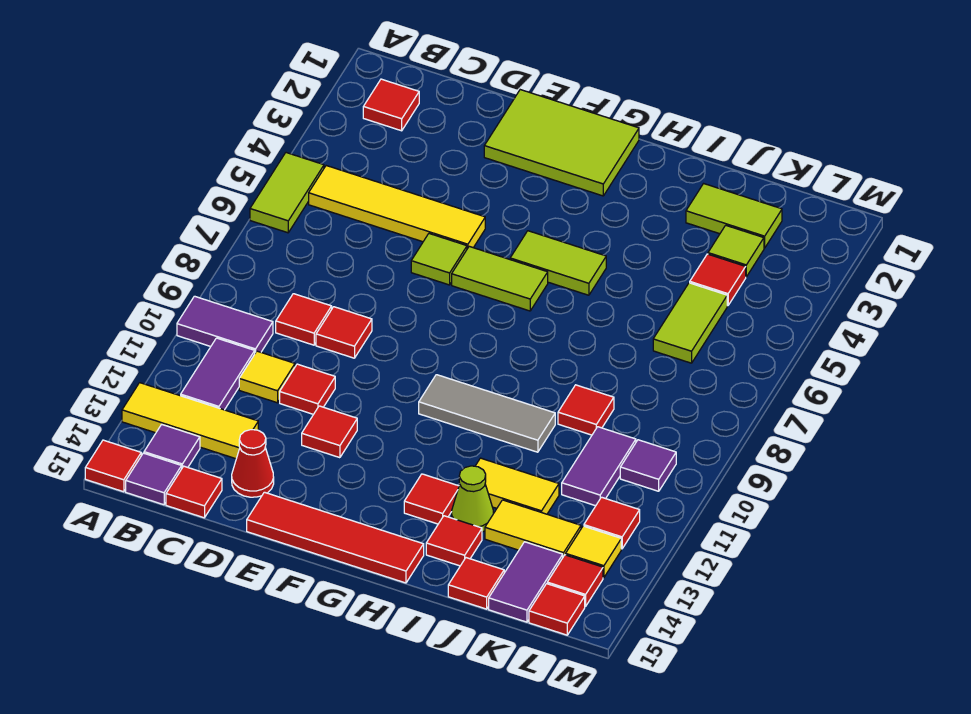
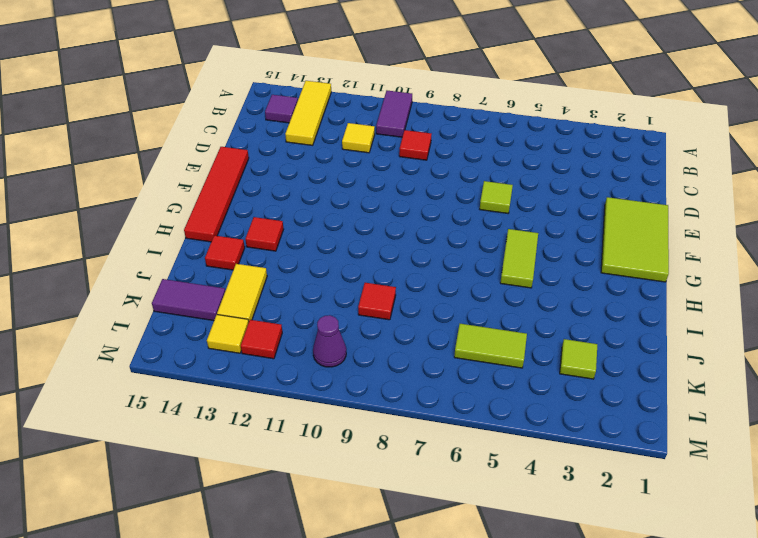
purple 1x1 cone [313,315,346,367] -> purple 1x1 tile [620,440,676,491]
none -> lime 1x2 tile [250,153,324,233]
none -> red 1x1 tile [85,440,141,492]
none -> red 1x1 tile [363,79,419,131]
none -> yellow 1x4 tile [309,166,485,249]

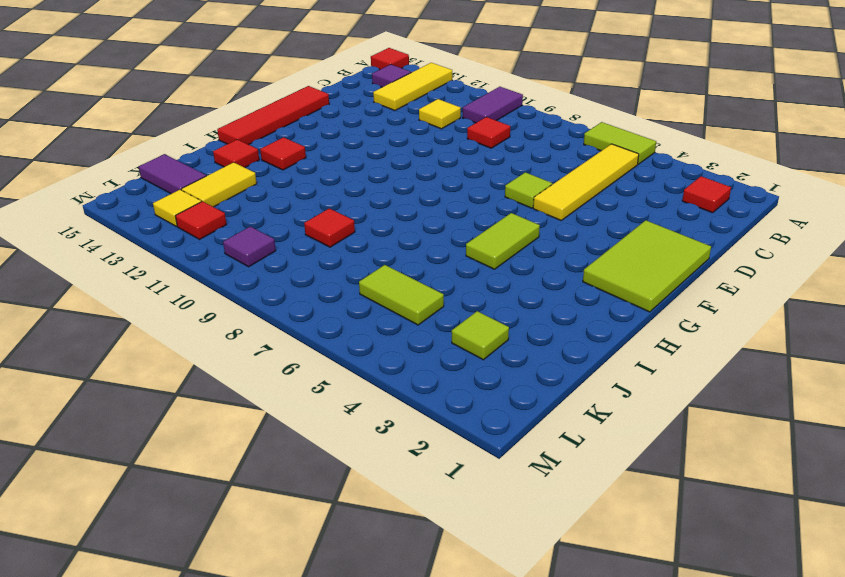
none -> purple 1x2 tile [181,338,255,410]
none -> purple 1x1 tile [126,453,182,505]
none -> red 1x1 tile [166,466,222,518]
none -> red 1x1 tile [316,307,372,358]

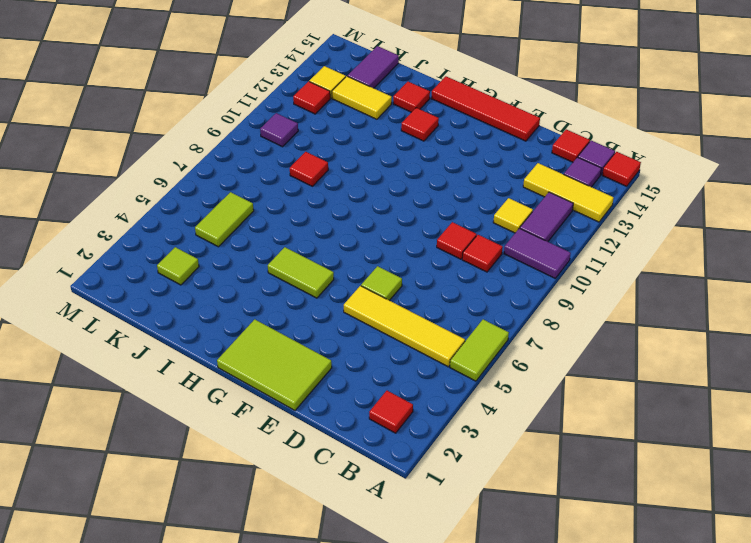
none -> red 1x1 tile [280,364,335,414]
none -> red 1x1 cone [232,430,274,497]
none -> red 1x1 tile [302,406,357,458]
none -> lime 1x2 tile [452,246,548,311]

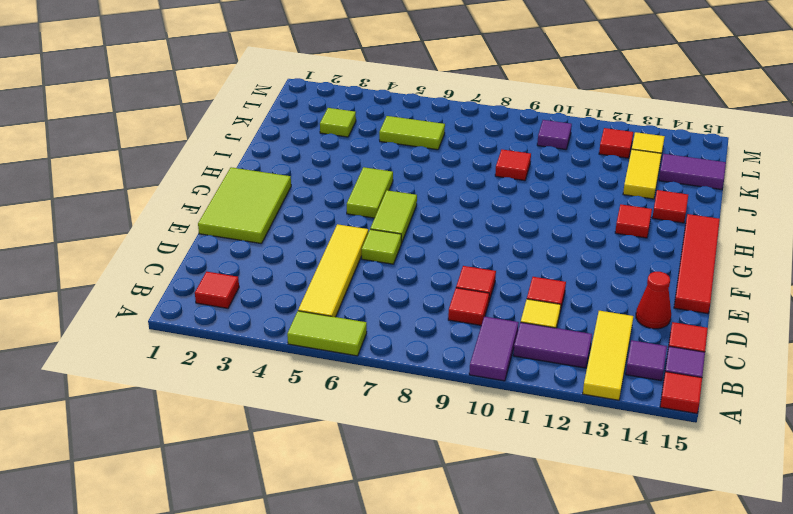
none -> red 1x1 tile [302,406,357,458]
none -> grey 1x3 tile [419,375,555,452]
none -> yellow 1x2 tile [476,458,559,514]
none -> lime 1x1 cone [452,466,493,532]

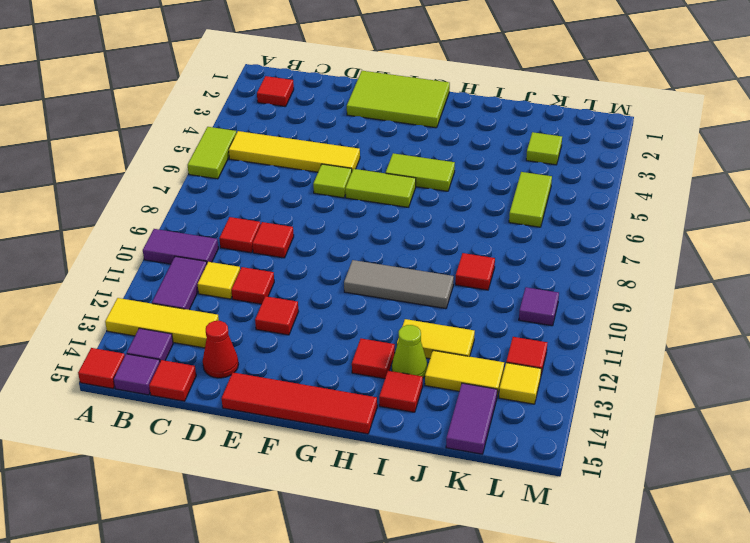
none -> lime 1x2 tile [686,184,782,248]
none -> red 1x1 tile [448,558,504,609]
none -> red 1x1 tile [690,254,746,306]
none -> purple 1x2 tile [562,427,636,506]

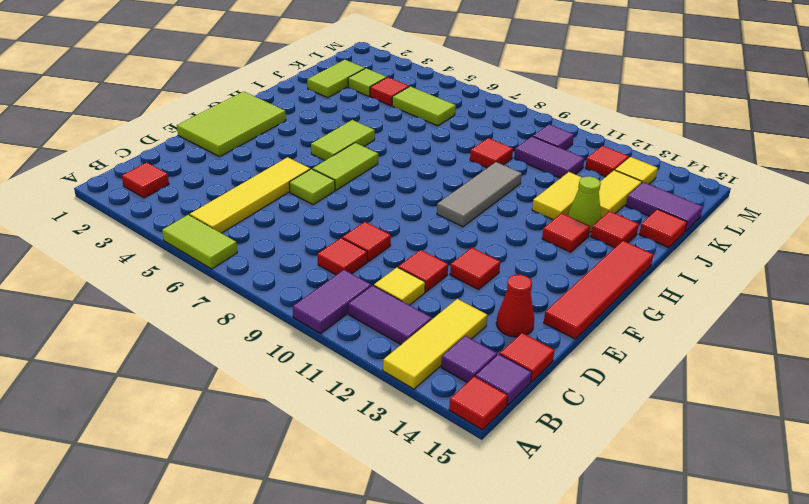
none -> red 1x1 tile [547,555,603,606]
none -> red 1x1 tile [529,584,585,635]

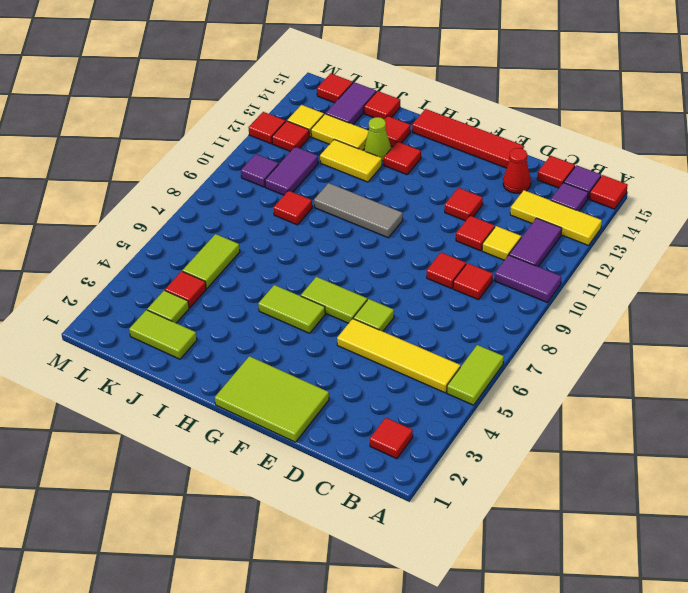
red 1x1 tile [248,112,285,144] -> red 1x1 tile moved to [547,555,603,606]

